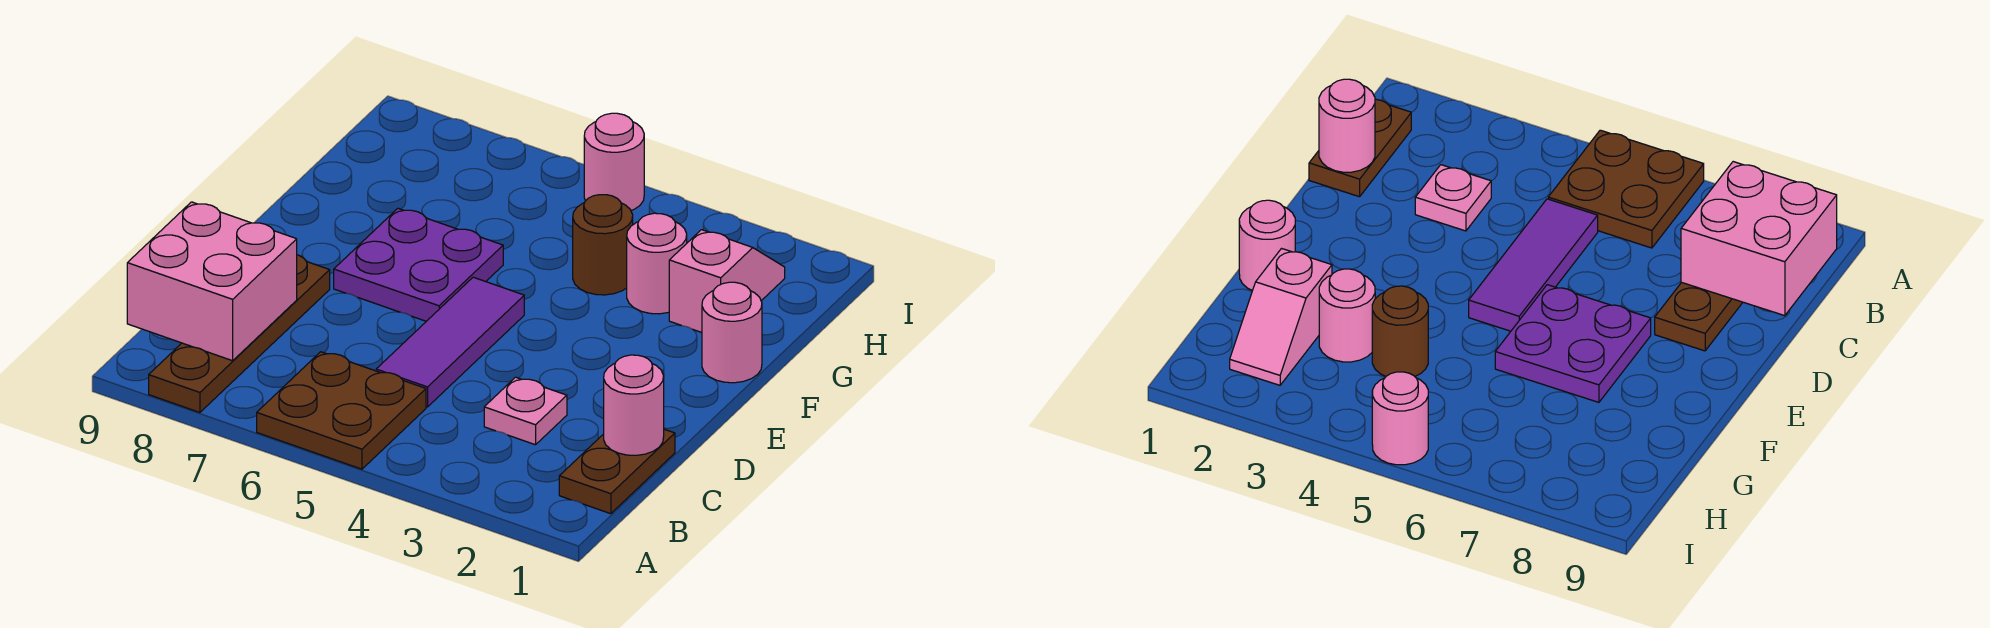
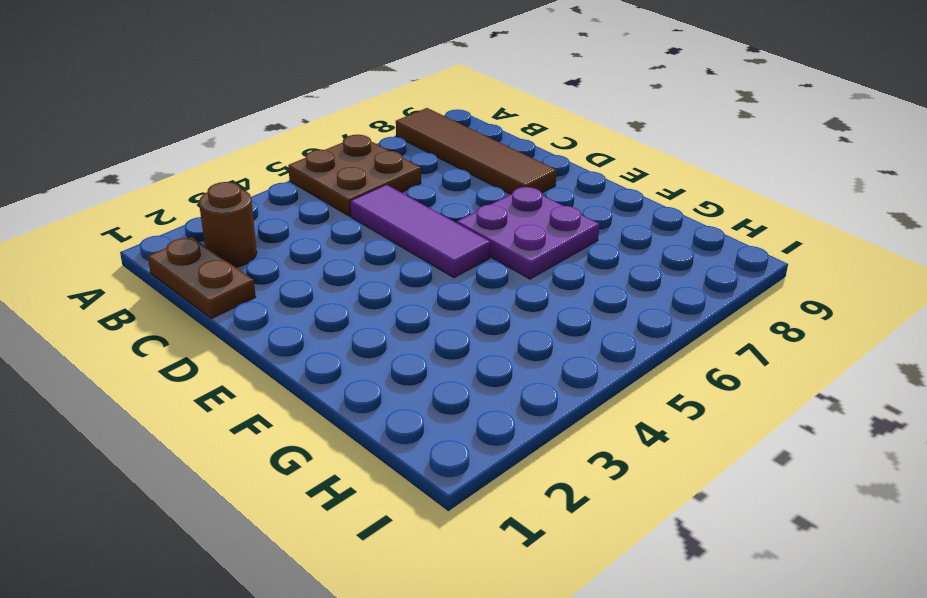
brown 1x4 tile [396,108,557,194] -> brown 1x4 plate [149,255,330,412]
brown 1x1 round brick [199,182,257,267] -> brown 1x1 round brick moved to [573,195,633,295]
none -> pink 1x1 plate [484,377,567,445]
none -> pink 1x1 round brick [702,282,762,383]
none -> pink 1x2 slope [669,230,785,333]

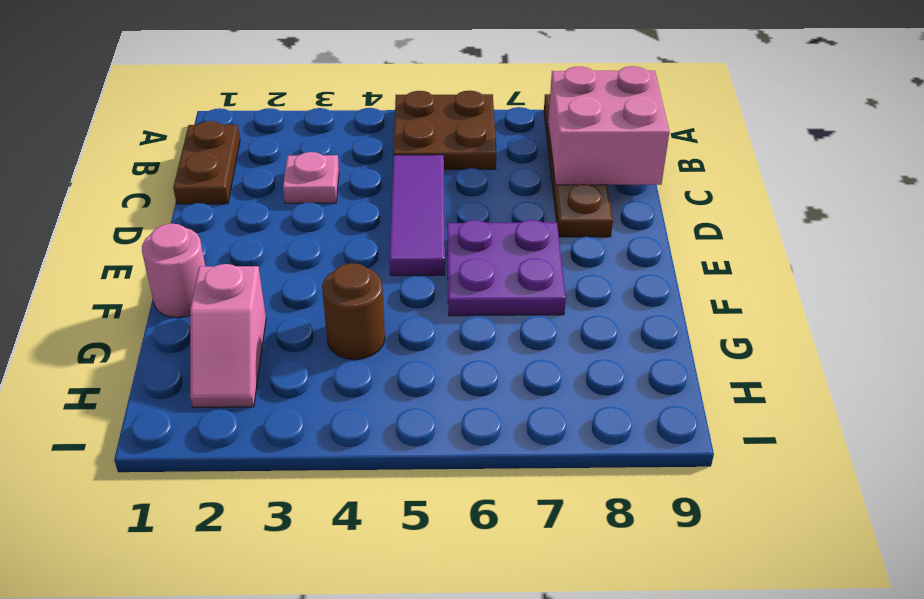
none -> pink 1x1 round brick [627,213,687,314]
none -> pink 1x1 round brick [584,113,644,210]
none -> pink 1x1 round brick [604,355,664,455]

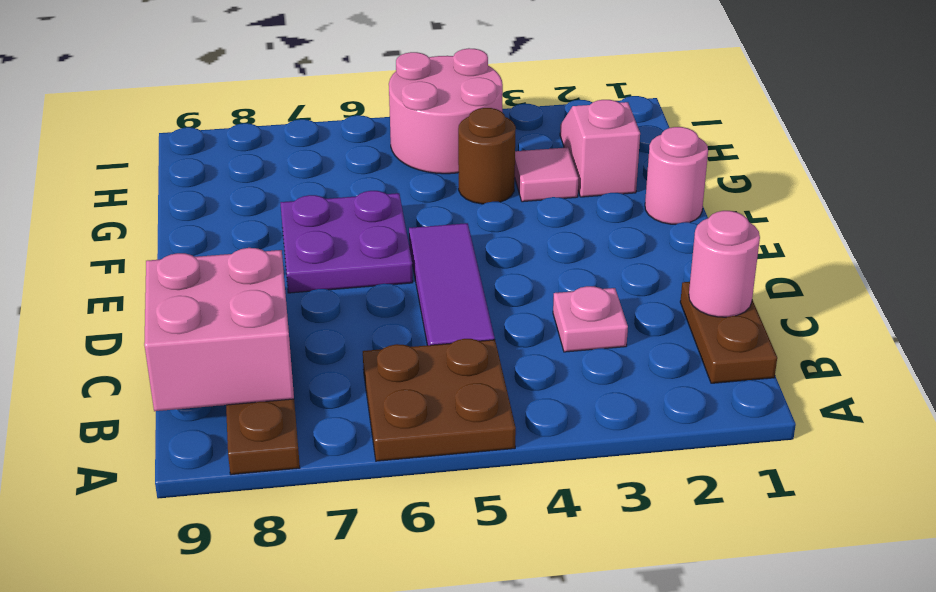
pink 1x1 tile [515,147,578,202] -> pink 1x1 round brick [627,213,687,314]
pink 2x2 round brick [389,48,503,174] -> pink 1x1 round brick [584,113,644,210]

